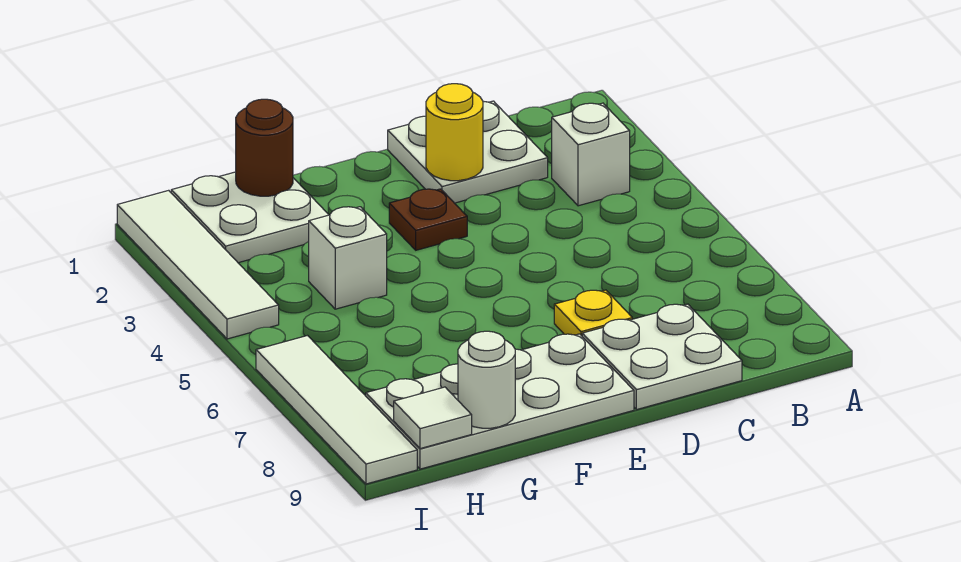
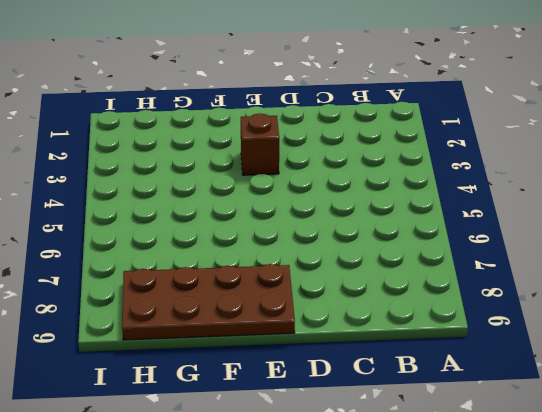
brown 1x1 brick [241,113,279,175] -> brown 1x1 plate [389,189,467,250]
brown 2x4 plate [122,264,295,340] -> white 2x4 plate [366,334,634,469]
none -> white 1x1 brick [552,103,630,206]
none -> white 2x2 plate [388,101,548,203]
none -> white 2x2 plate [582,304,742,410]

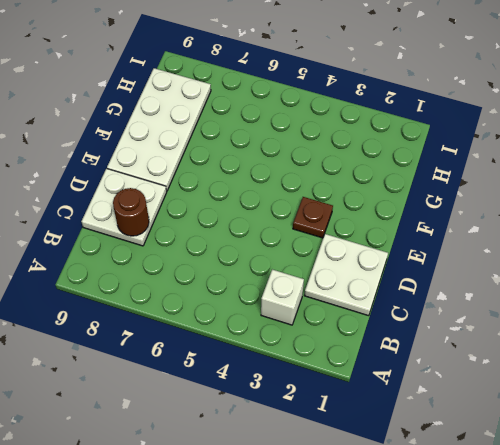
brown 1x1 round brick [113,188,149,236] -> brown 1x1 round brick moved to [236,99,293,196]
none -> yellow 1x1 plate [554,290,632,336]
none -> white 2x2 plate [171,172,329,263]
none -> white 1x1 brick [309,207,387,309]

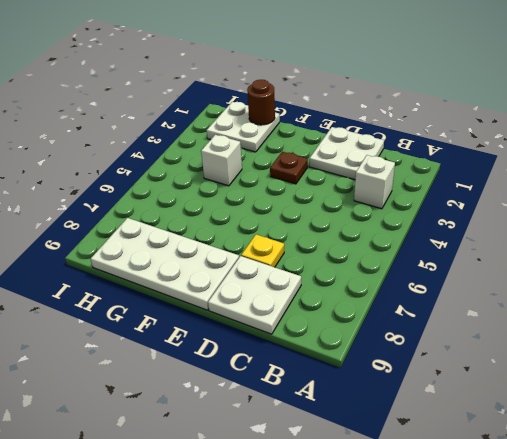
none -> white 1x4 tile [117,190,279,339]
none -> white 1x4 tile [256,336,417,484]
none -> yellow 1x1 round brick [426,84,483,181]

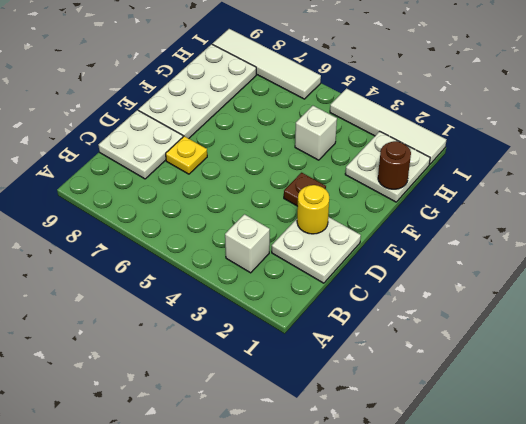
none -> white 1x1 round brick [458,331,515,428]
none -> white 1x1 tile [394,387,472,449]

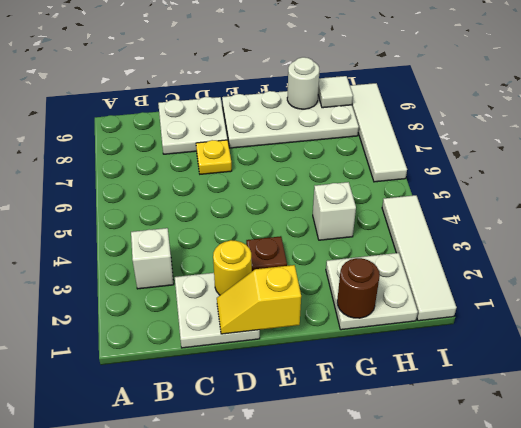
yellow 1x2 slope [217,265,301,334] -> none

